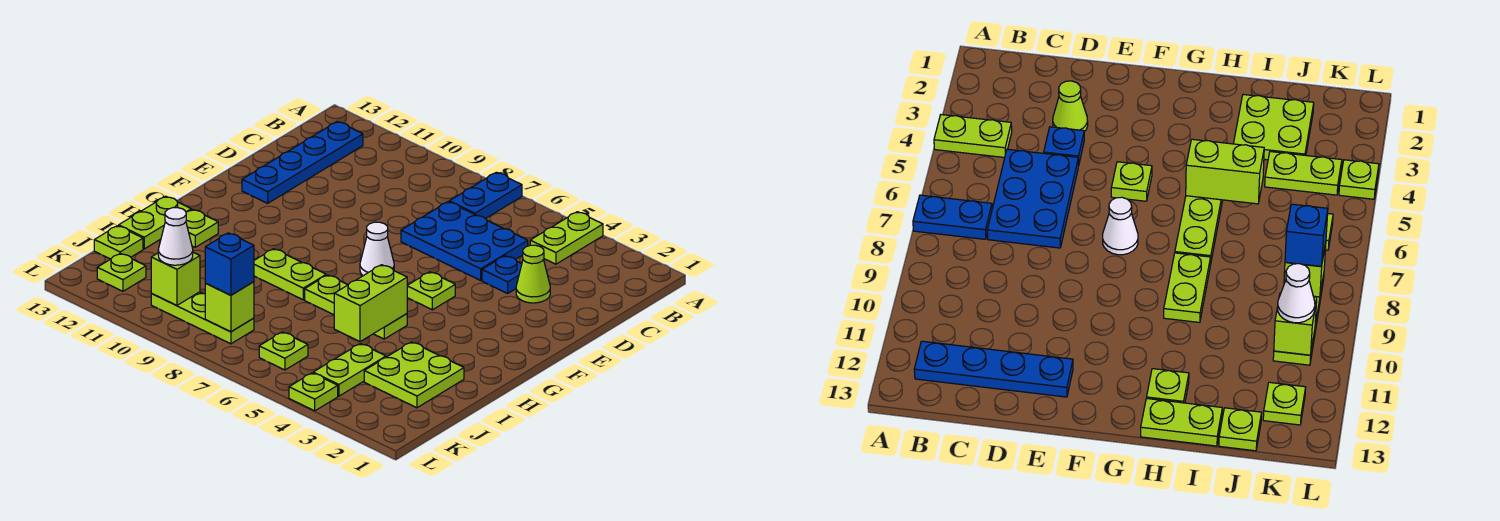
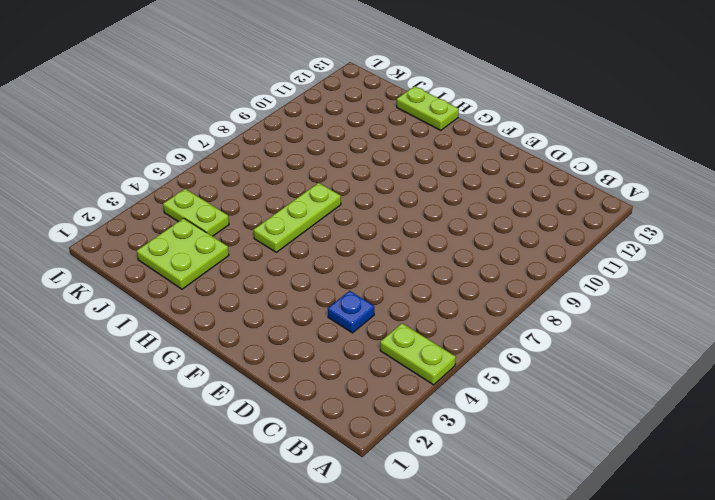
none -> blue 1x2 plate [449,172,522,219]
none -> blue 1x4 plate [242,121,363,203]
none -> blue 2x3 plate [401,202,528,280]

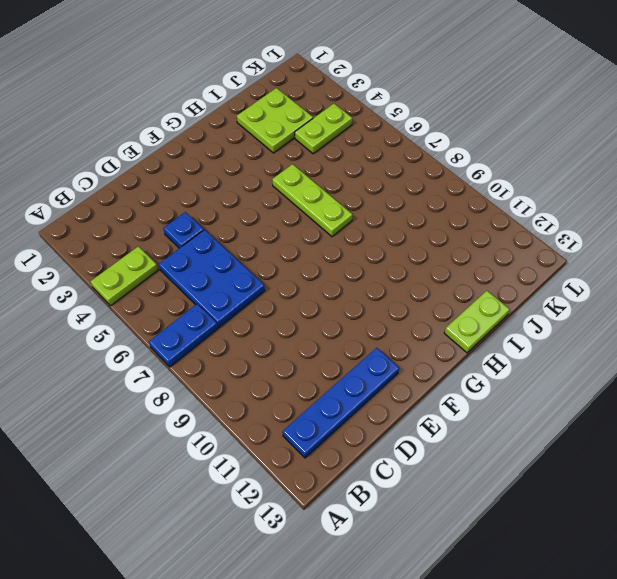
none -> lime 1x1 cone [516,245,550,303]
none -> lime 1x1 plate [407,272,455,310]
none -> white 1x1 cone [360,222,394,276]

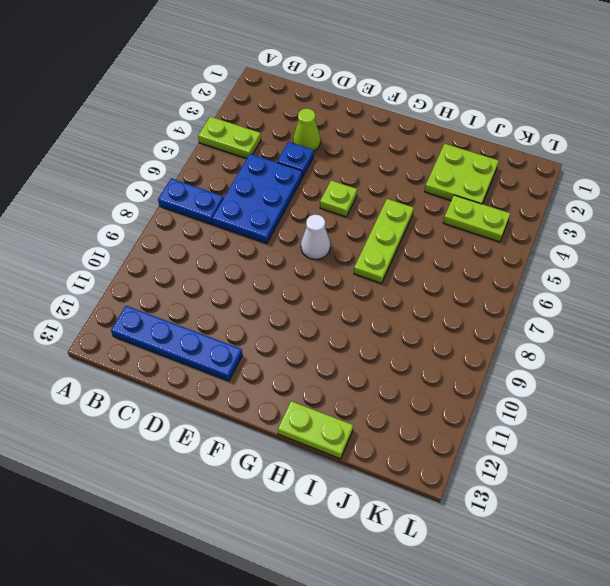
none -> lime 1x2 plate [254,249,326,300]
none -> lime 1x1 plate [186,209,218,247]
none -> lime 1x1 plate [94,226,143,259]

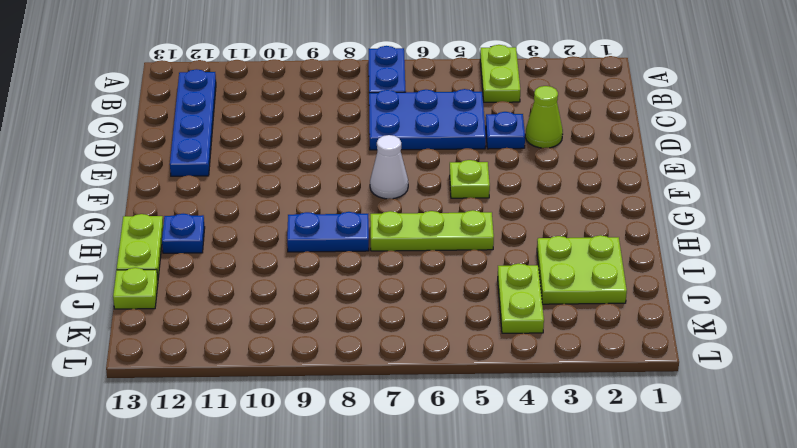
blue 1x2 plate [287,212,369,252] -> lime 1x2 plate [254,249,326,300]
blue 1x1 plate [162,214,205,253] -> lime 1x1 plate [186,209,218,247]
none -> lime 1x1 plate [259,332,308,370]
none -> lime 1x3 plate [151,292,254,344]
none -> lime 1x1 plate [97,253,146,291]

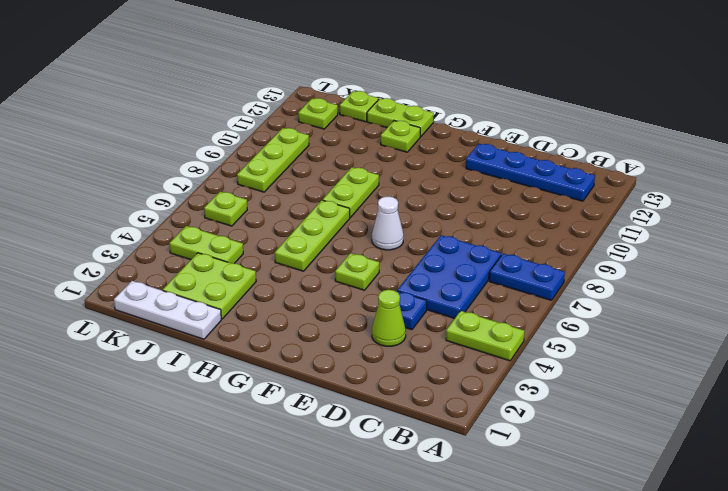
white 1x3 plate [114,281,221,339] -> none
none -> lime 1x1 plate [289,373,338,411]
none -> lime 1x2 brick [334,265,407,342]
none -> lime 1x1 brick [205,282,254,332]

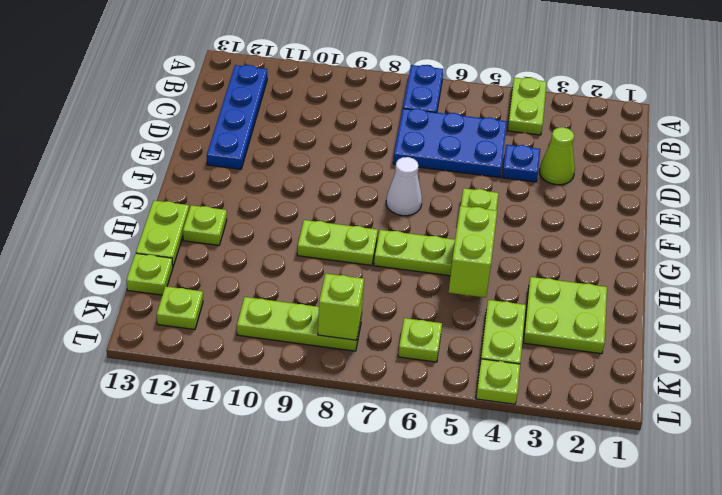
none -> lime 1x1 brick [151,252,200,306]
none -> blue 1x1 brick [205,233,254,295]
none -> white 1x1 cone [158,208,193,265]

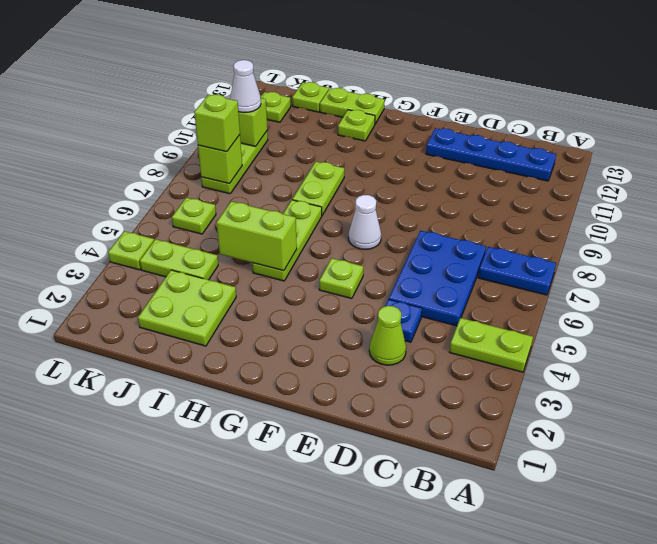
lime 1x1 brick [194,95,240,152] -> blue 1x1 brick [205,233,254,295]

